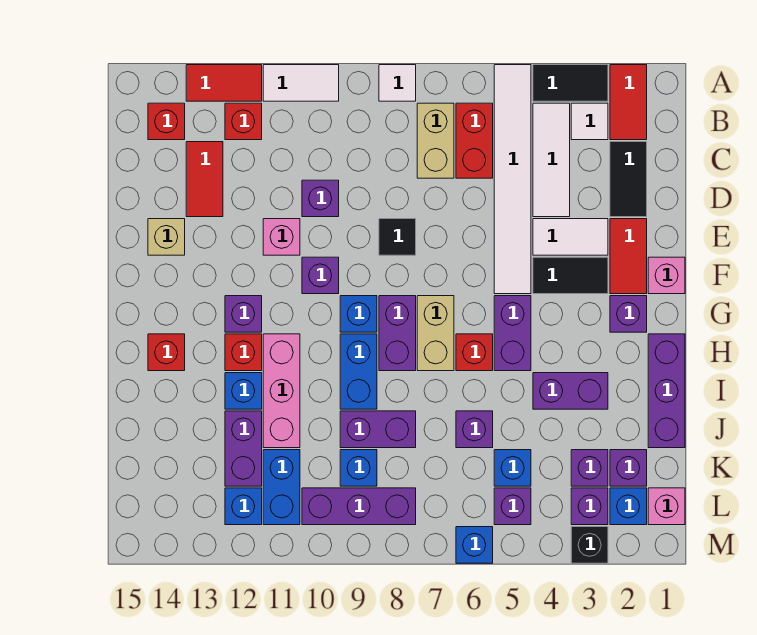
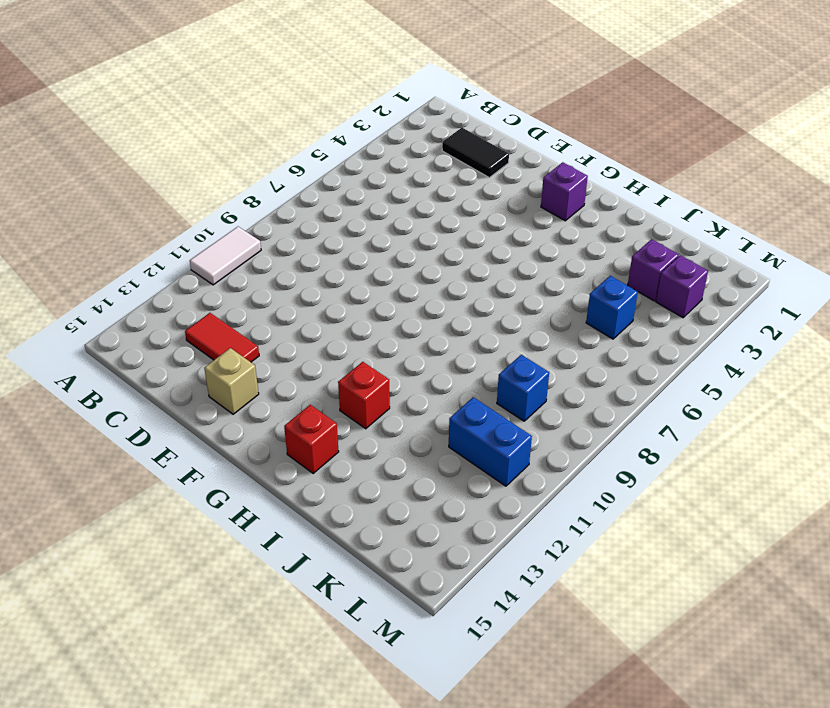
none -> red 1x2 tile [610,65,647,140]
none -> black 1x2 tile [533,65,608,101]
none -> white 1x6 tile [494,65,531,294]
none -> white 1x1 tile [379,65,416,101]

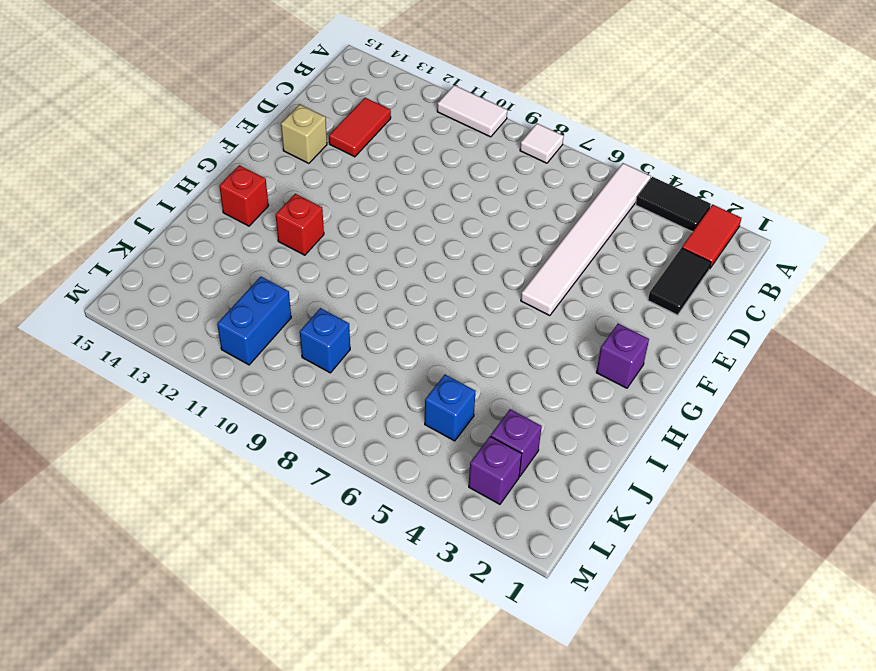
none -> red 1x2 tile [186,65,262,101]
none -> white 1x1 tile [571,103,608,140]
none -> white 1x3 tile [533,103,570,217]
none -> red 1x2 brick [456,103,493,178]

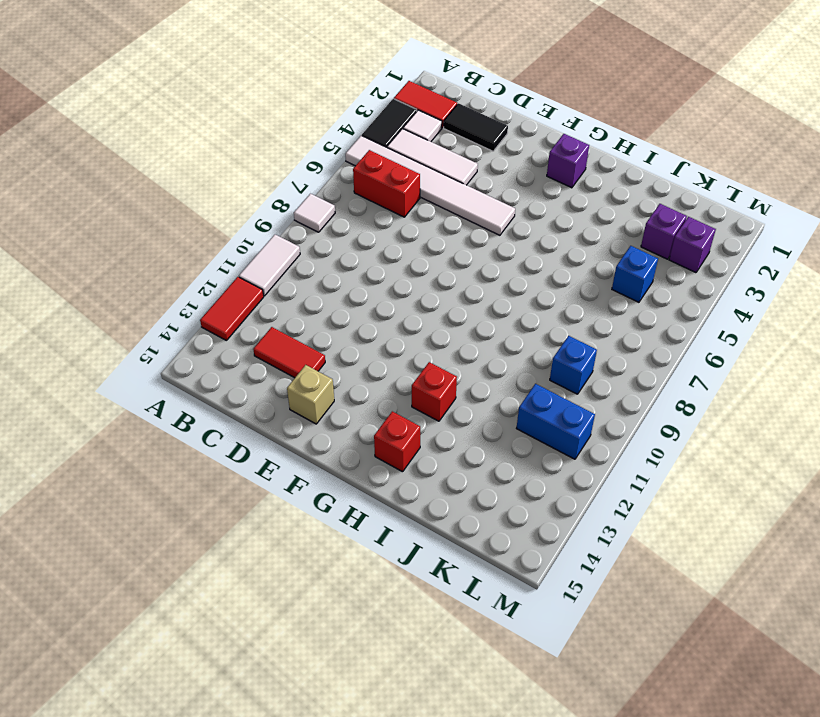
none -> tan 1x2 brick [417,103,454,178]
none -> red 1x1 brick [225,103,262,140]
none -> red 1x1 brick [148,103,185,140]
none -> purple 1x1 brick [302,180,339,217]

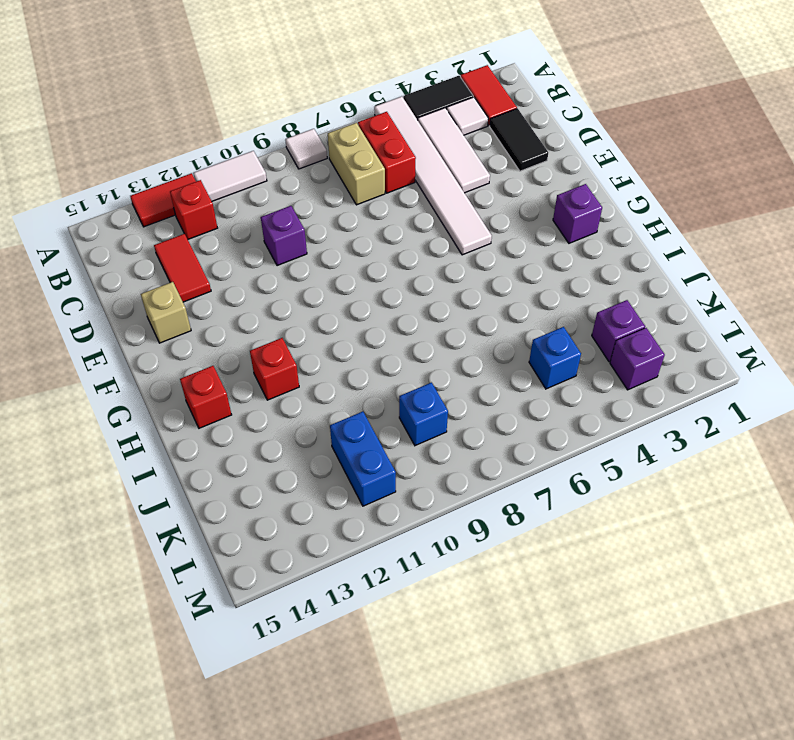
none -> red 1x1 brick [148,103,185,140]
none -> red 1x2 tile [610,219,647,294]
none -> white 1x2 tile [533,219,608,255]
none -> black 1x1 tile [379,219,416,255]

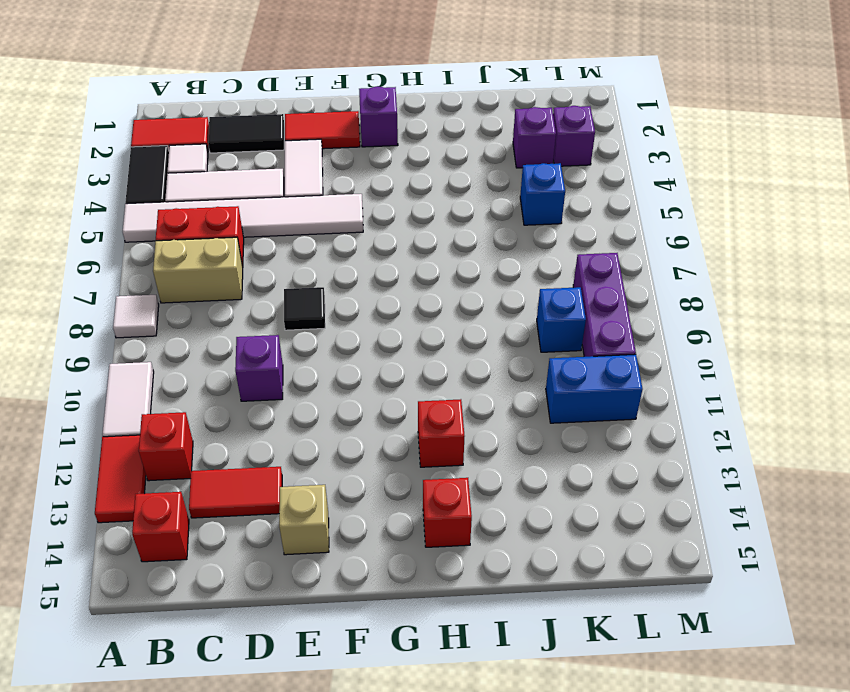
none -> pink 1x1 brick [263,219,300,255]
none -> pink 1x1 brick [648,257,685,294]
none -> black 1x2 tile [533,257,608,294]
none -> purple 1x1 brick [302,257,339,294]

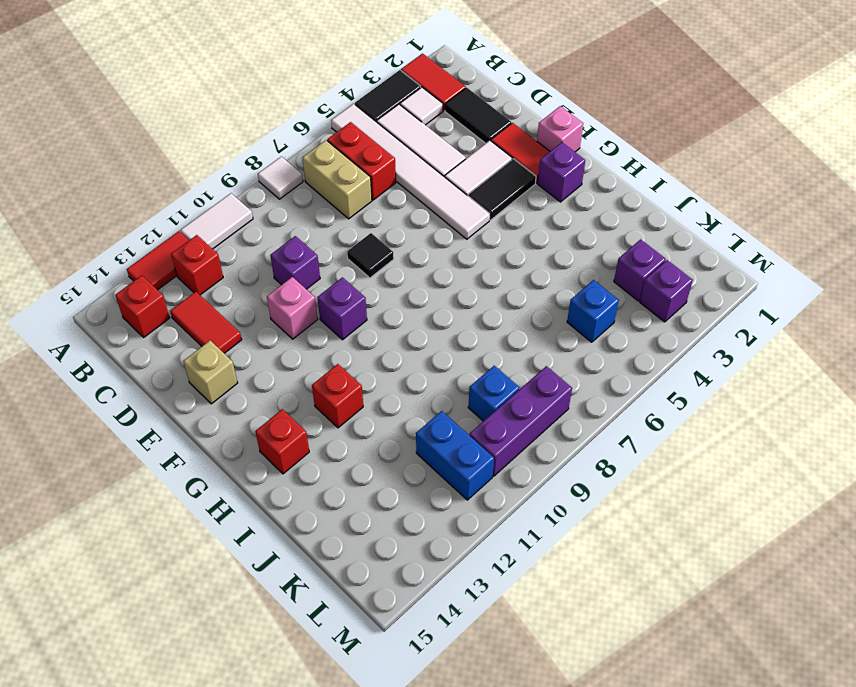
none -> purple 1x2 brick [494,296,531,371]
none -> tan 1x2 brick [417,296,454,371]
none -> purple 1x2 brick [379,296,416,371]
none -> blue 1x1 brick [340,296,377,332]

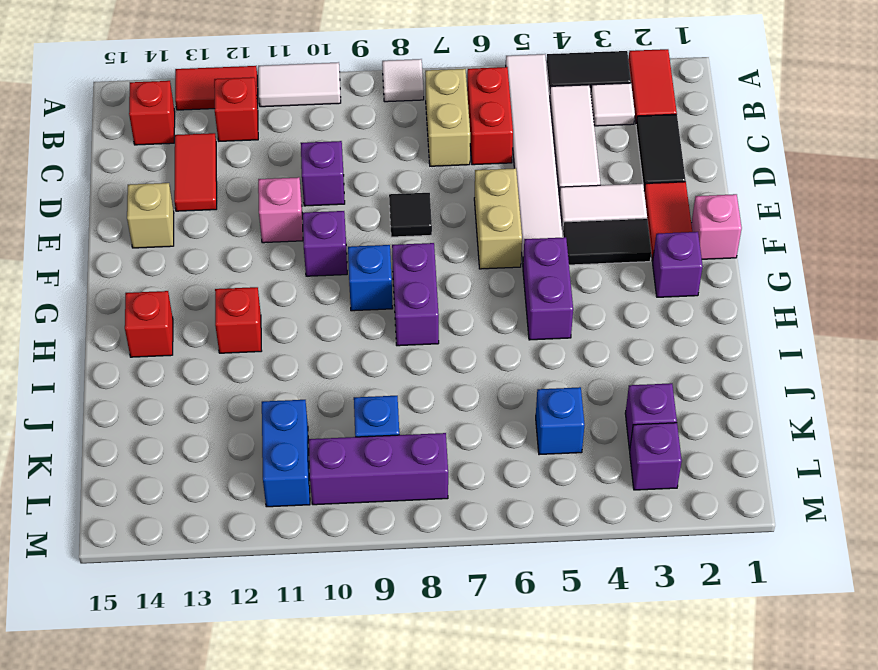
tan 1x2 brick [474,168,522,269] -> tan 1x2 brick moved to [417,296,454,371]
none -> purple 1x1 brick [225,296,262,332]
none -> purple 1x3 brick [648,334,685,448]
none -> red 1x1 brick [456,334,493,371]
none -> blue 1x2 brick [340,334,377,409]

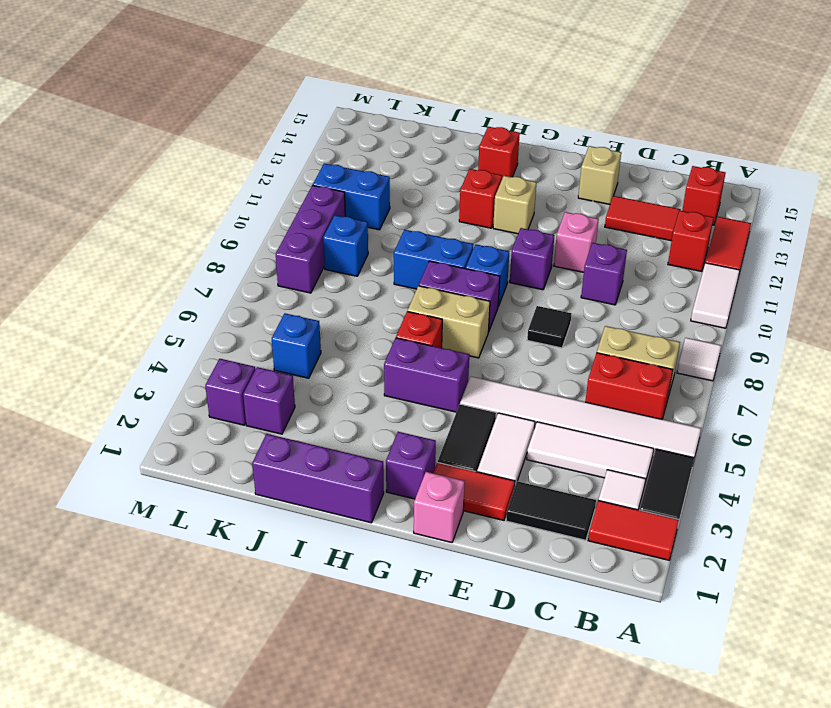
tan 1x1 brick [493,176,536,234] -> purple 1x1 brick [225,296,262,332]
none -> pink 1x3 brick [263,334,300,448]
none -> purple 1x2 brick [533,373,608,409]
none -> blue 1x1 brick [225,373,262,409]
none -> purple 1x1 brick [456,411,493,448]

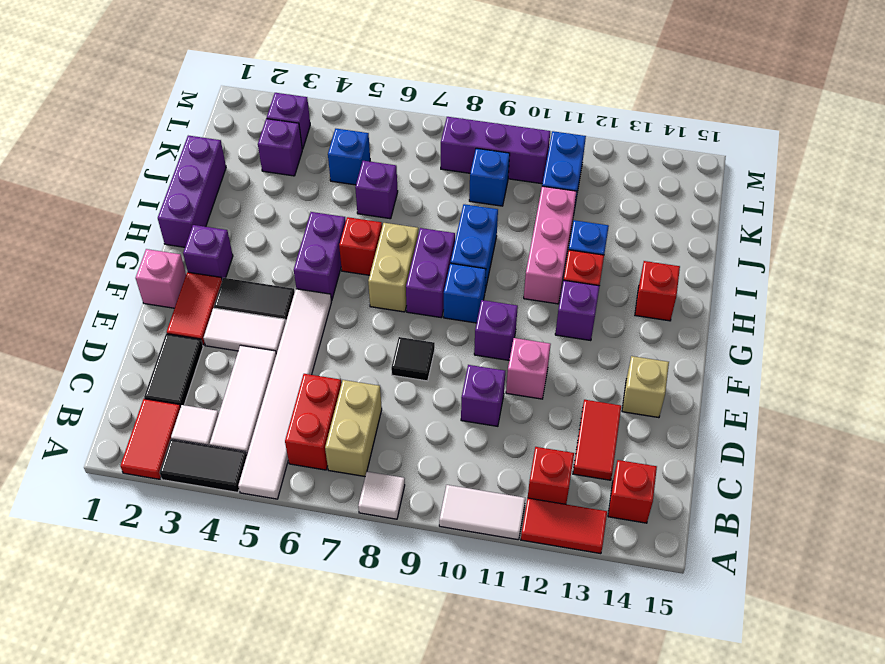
none -> purple 1x2 brick [533,373,608,409]
none -> purple 1x2 brick [340,411,416,448]
none -> purple 1x2 brick [225,411,262,486]
none -> purple 1x1 brick [610,450,647,486]

